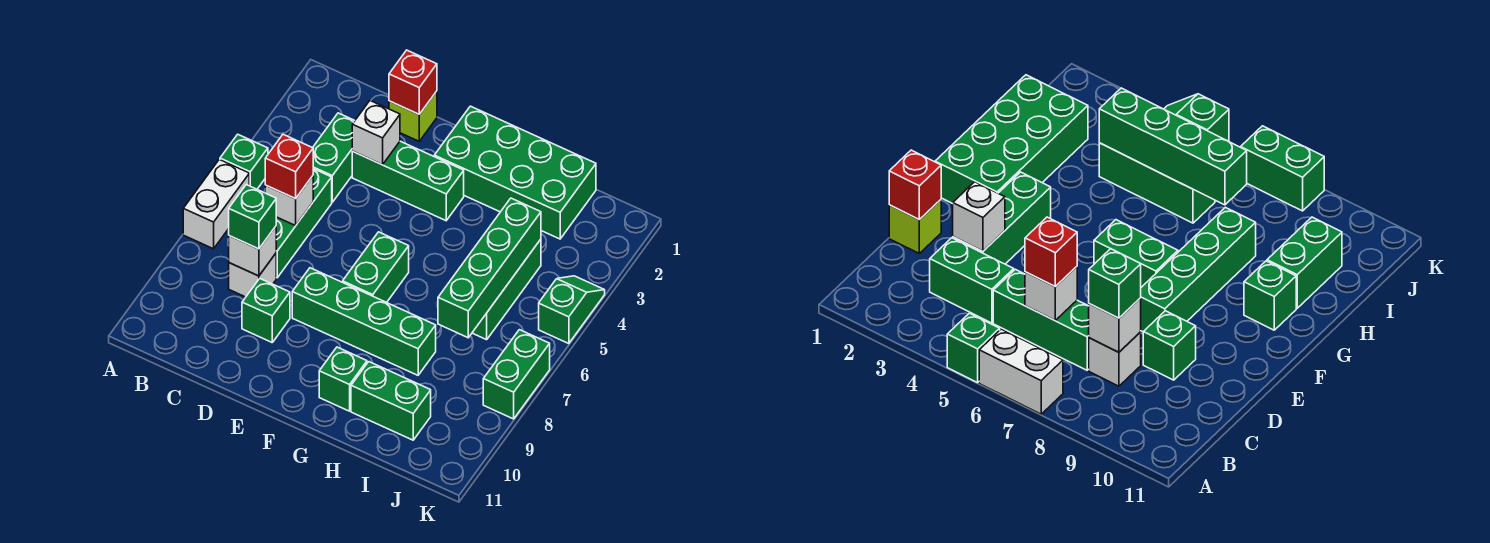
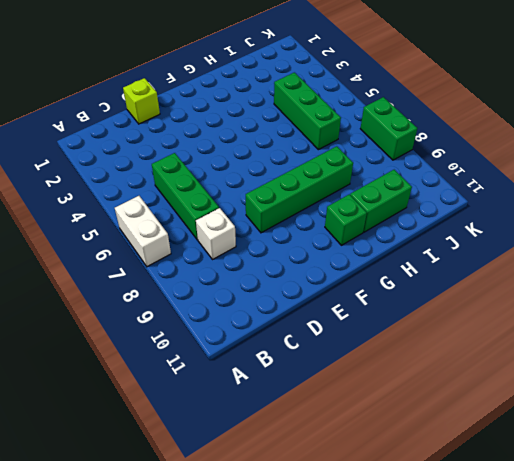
none -> green 1x1 brick [220,134,268,189]
none -> green 1x2 brick [313,113,355,202]
none -> green 1x3 brick [352,141,464,221]

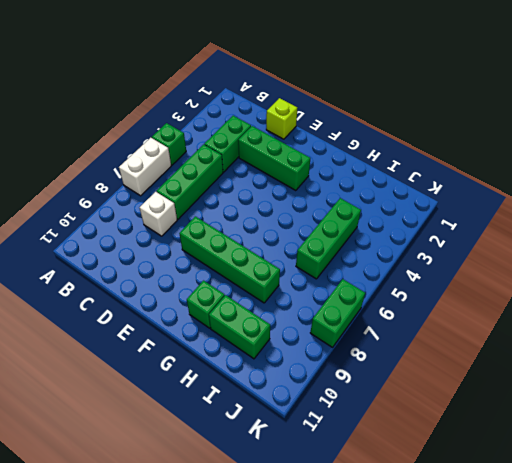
none -> green 1x1 brick [242,279,290,342]
none -> green 2x4 brick [434,106,596,239]
none -> green 1x2 brick [343,232,409,303]

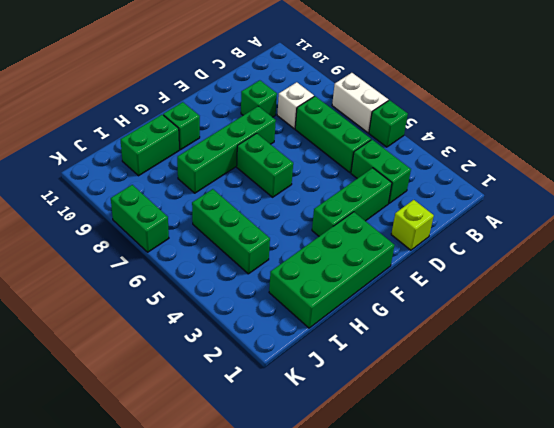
none -> green 1x2 slope [539,276,605,344]
none -> white 1x1 brick [265,176,313,226]
none -> white 1x1 brick [229,227,276,276]

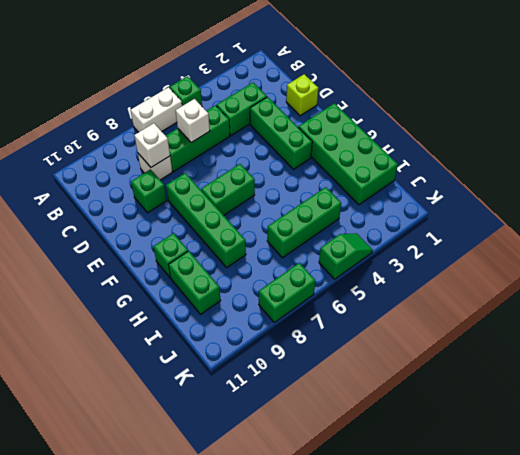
none -> red 1x1 brick [389,50,437,114]
none -> white 1x1 brick [352,101,400,165]
none -> green 1x4 brick [438,198,541,338]

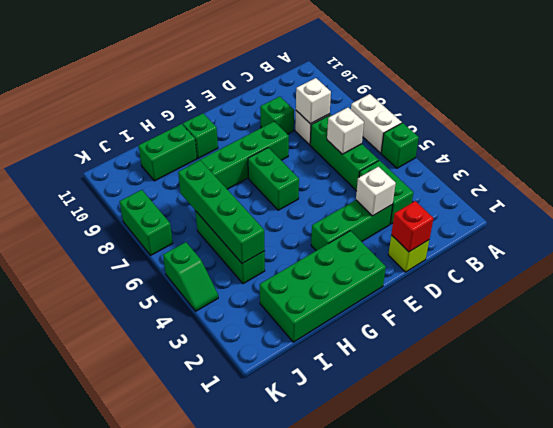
none -> red 1x1 brick [265,134,313,199]
none -> green 1x1 brick [229,185,276,249]

